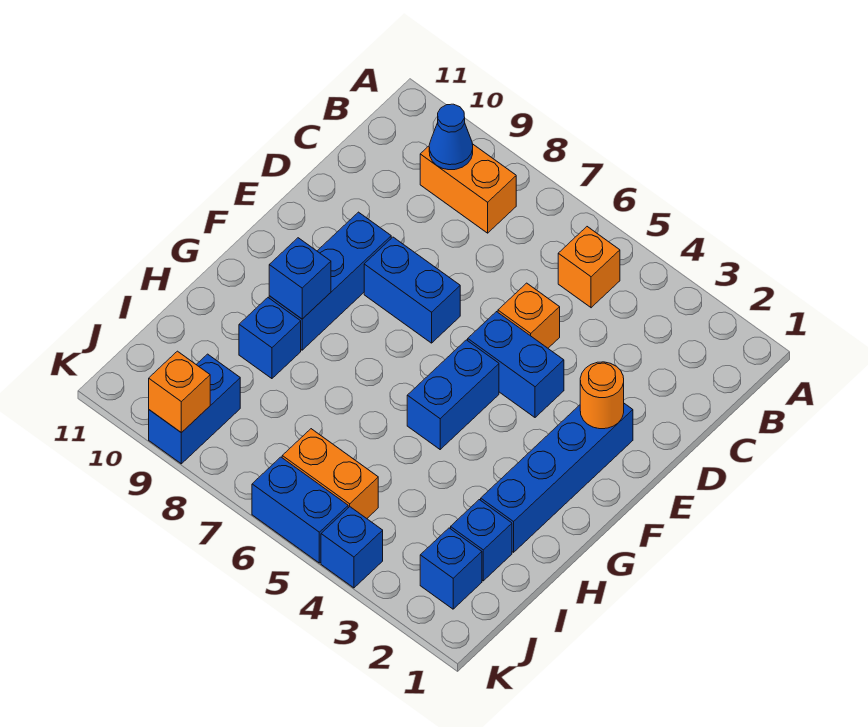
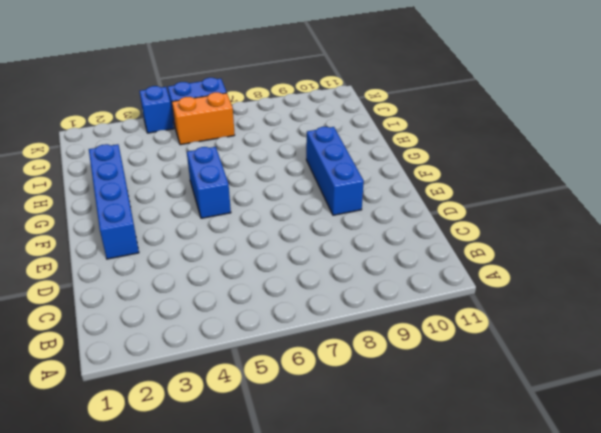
none -> orange 1x1 brick [558,227,620,308]
none -> orange 1x2 brick [420,144,516,233]
none -> orange 1x1 brick [498,283,560,348]

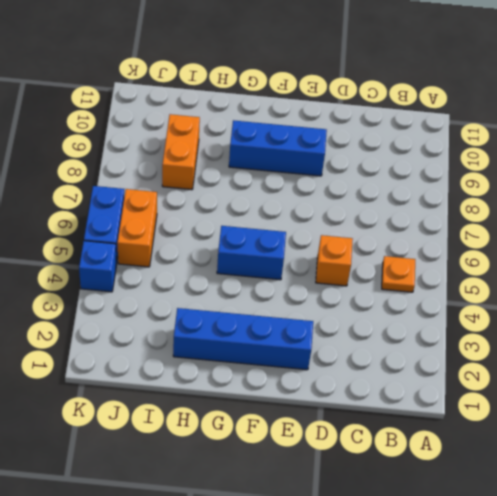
orange 1x1 plate [382,256,415,292] -> orange 1x1 brick [558,227,620,308]
orange 1x2 brick [162,114,200,190] -> orange 1x2 brick moved to [420,144,516,233]
none -> blue 1x2 brick [468,312,564,417]
none -> blue 1x2 brick [364,237,460,343]
none -> blue 1x1 brick [239,298,301,379]

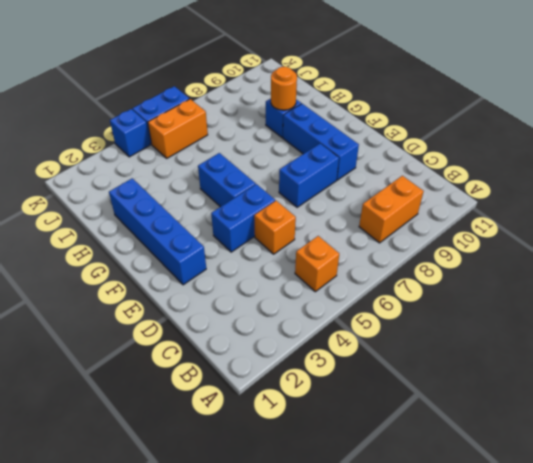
orange 1x1 round brick [271,67,297,110] -> orange 1x1 round brick moved to [580,362,624,429]
none -> blue 1x1 brick [451,500,512,581]
none -> blue 1x1 brick [420,528,482,609]
none -> blue 1x2 brick [149,354,240,464]

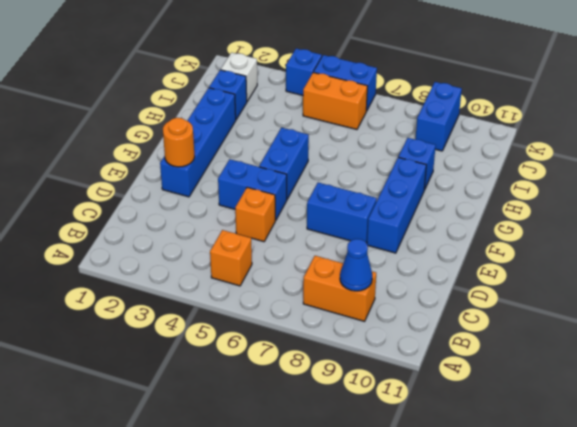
white 1x1 brick [221,53,257,101] -> blue 1x1 brick [420,528,482,609]
none -> blue 1x1 brick [269,238,331,319]
none -> orange 1x1 brick [149,351,210,433]

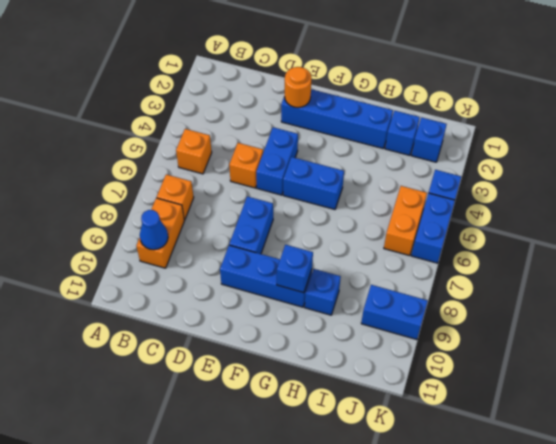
orange 1x1 brick [157,174,194,220] -> orange 1x1 brick moved to [149,351,210,433]

